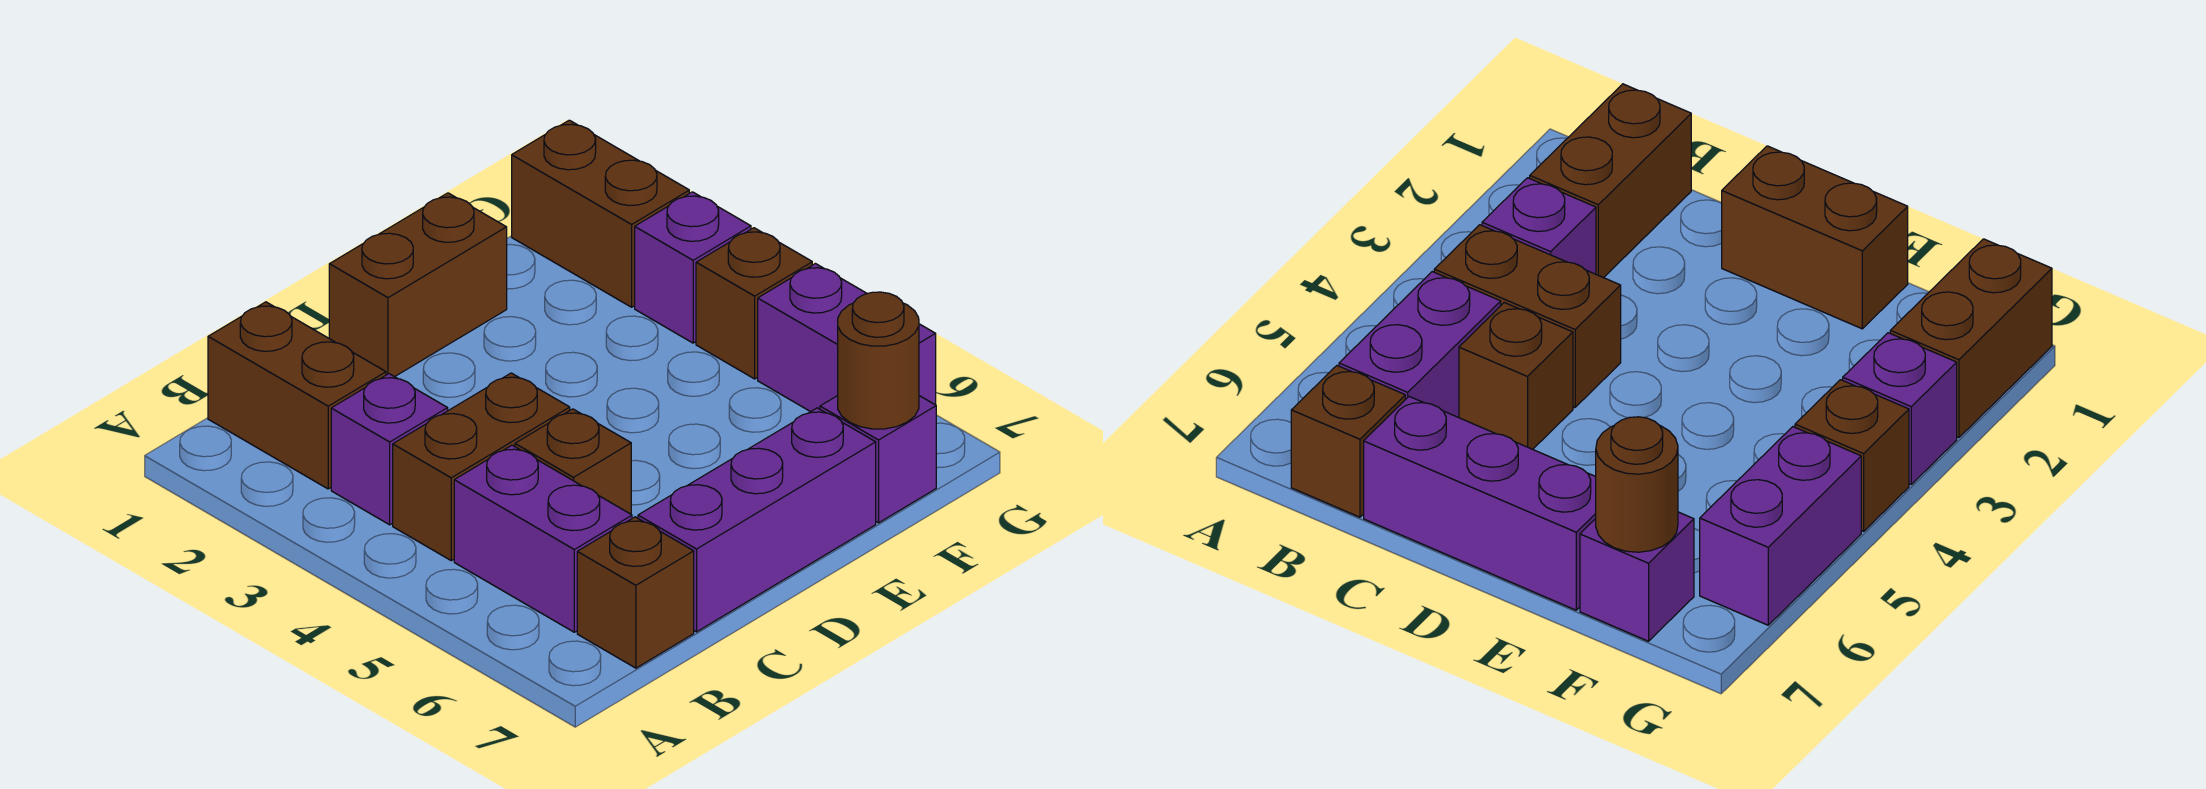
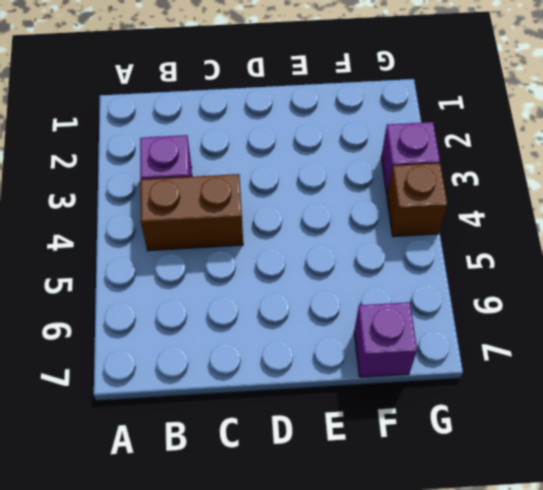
none -> brown 1x2 brick [208,302,386,489]
none -> purple 1x2 brick [454,445,632,632]
none -> brown 1x1 brick [577,517,694,668]

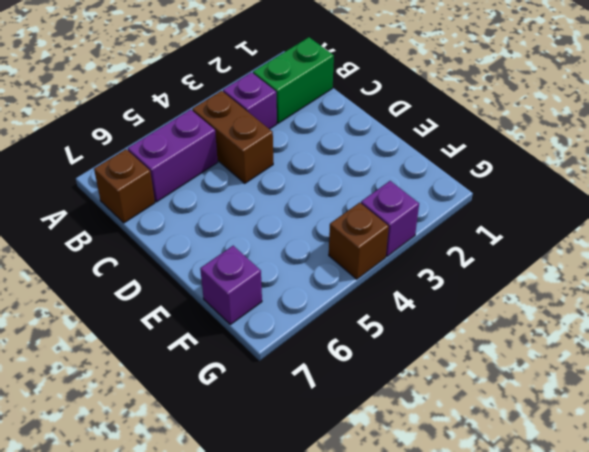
green 1x2 brick [253,37,334,123] -> brown 1x2 brick [208,302,386,489]
none -> brown 1x1 brick [515,409,631,514]
none -> purple 1x3 brick [638,408,876,632]
none -> brown 1x2 brick [329,193,507,377]

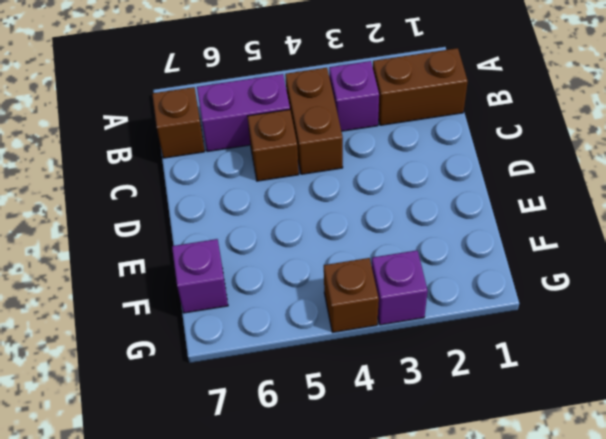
none -> purple 1x3 brick [638,408,876,632]
none -> brown 1x2 brick [329,193,507,377]
none -> brown 1x2 brick [512,120,689,307]

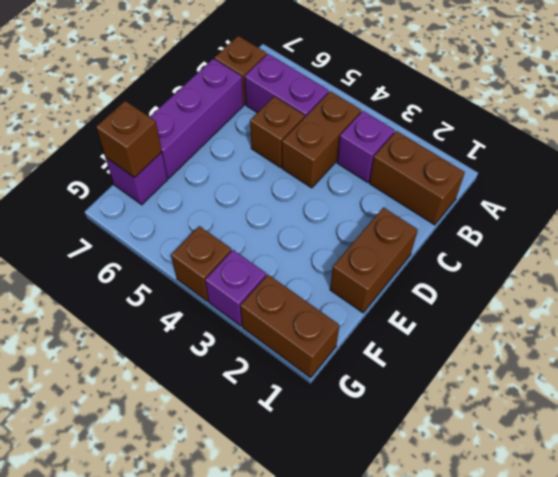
brown 1x1 brick [96,101,162,178] -> brown 1x1 round brick [838,292,919,429]
none -> purple 1x2 brick [758,264,936,412]

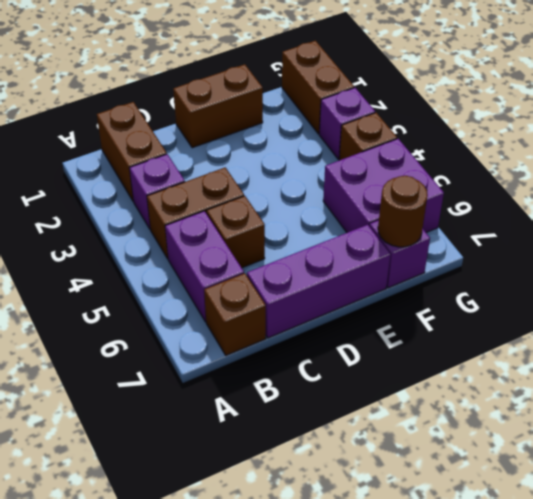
purple 2x2 brick [323,139,444,233] -> purple 1x2 brick [758,264,936,412]

